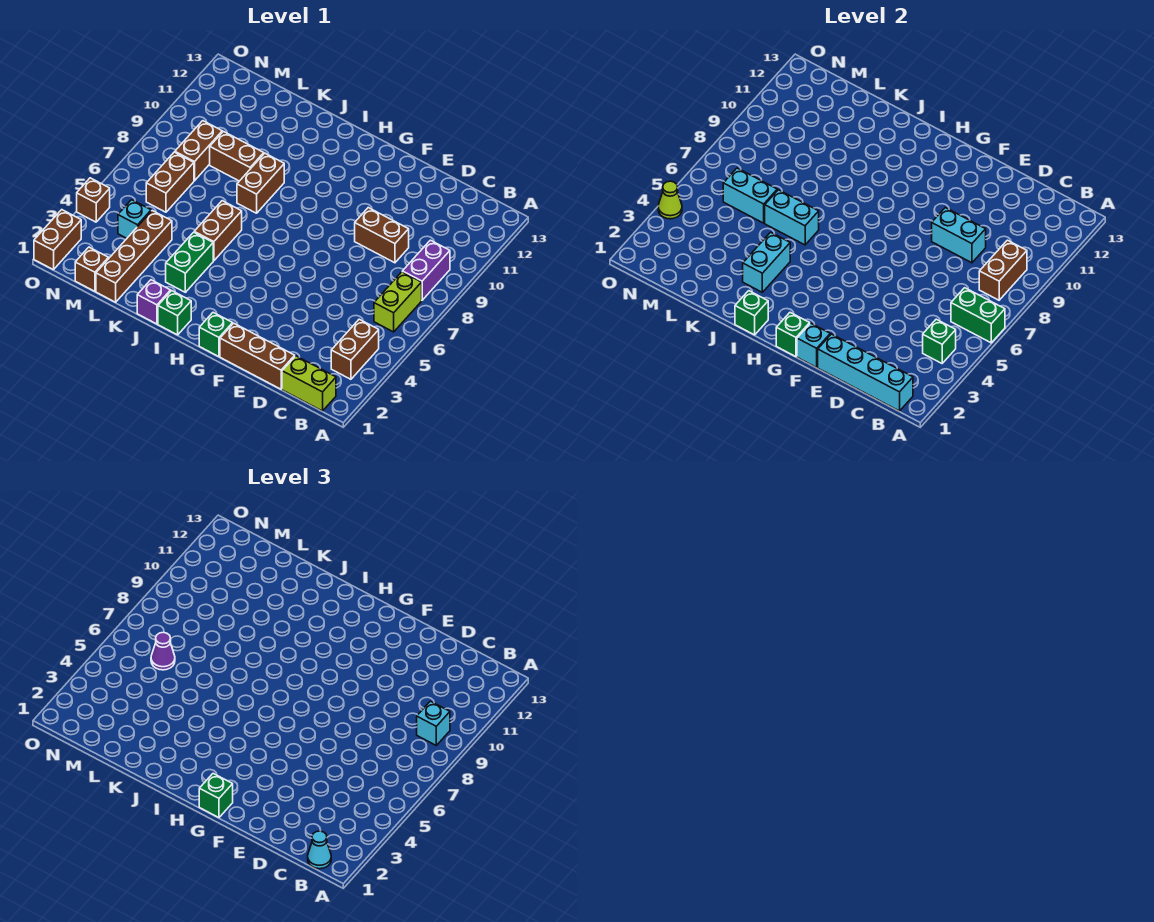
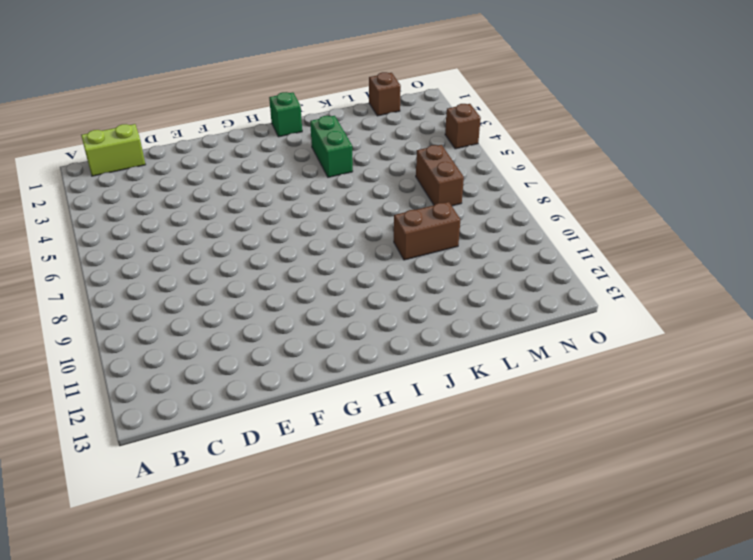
none -> brown 1x2 brick [331,319,379,379]
none -> lime 1x2 brick [374,272,422,332]
none -> purple 1x2 brick [402,240,450,300]
none -> brown 1x3 brick [220,323,295,389]

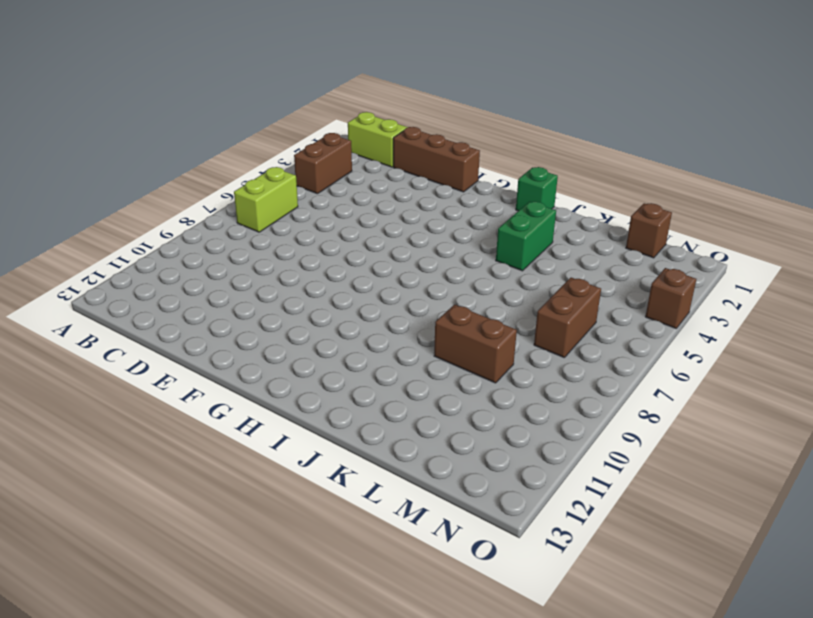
none -> purple 1x2 brick [402,240,450,300]
none -> brown 1x2 brick [355,208,409,263]
none -> green 1x1 brick [199,313,233,357]
none -> purple 1x1 brick [137,280,171,324]

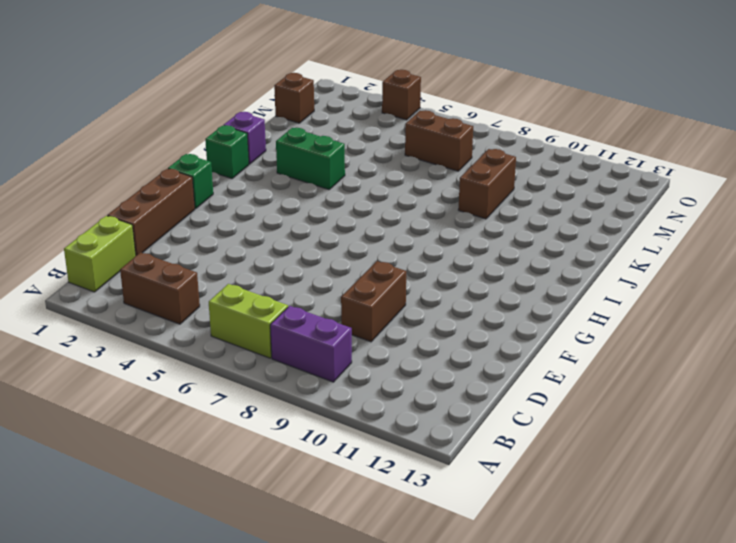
none -> brown 1x2 brick [194,201,242,261]
none -> brown 1x2 brick [237,153,284,213]
none -> brown 1x4 brick [96,211,172,302]
none -> cyan 1x1 brick [118,200,151,238]

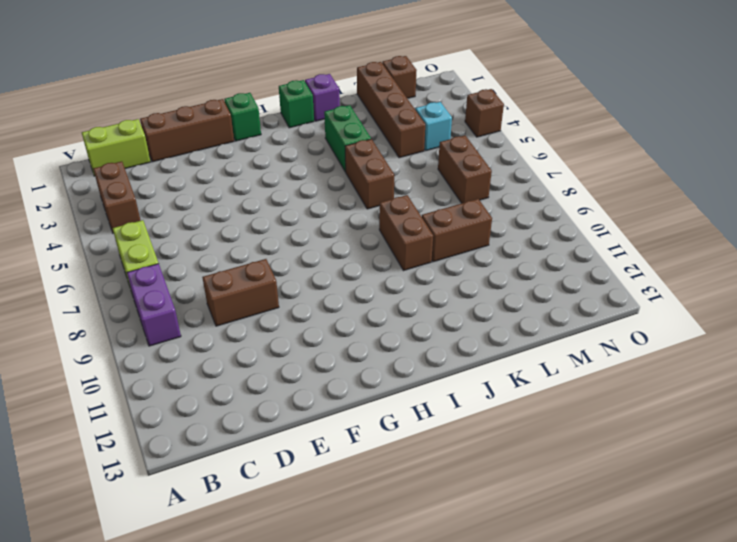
none -> brown 1x2 brick [175,121,222,181]
none -> brown 1x2 brick [34,210,81,270]
none -> green 1x2 brick [951,288,1005,343]
none -> cyan 1x4 brick [818,334,913,411]

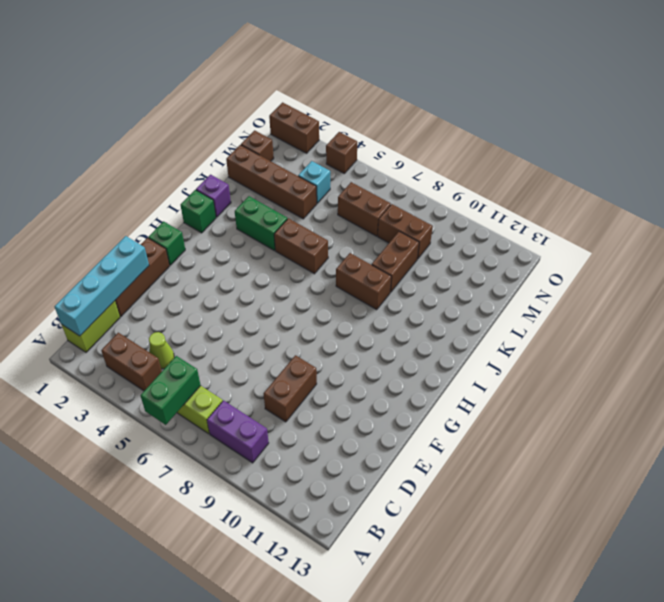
lime 1x1 cone [149,332,174,369] -> lime 1x1 cone moved to [658,181,682,219]
none -> green 1x1 brick [923,319,956,363]
none -> brown 1x2 brick [979,240,1027,300]
none -> cyan 1x2 brick [932,208,986,263]
none -> cyan 1x1 brick [797,323,830,367]

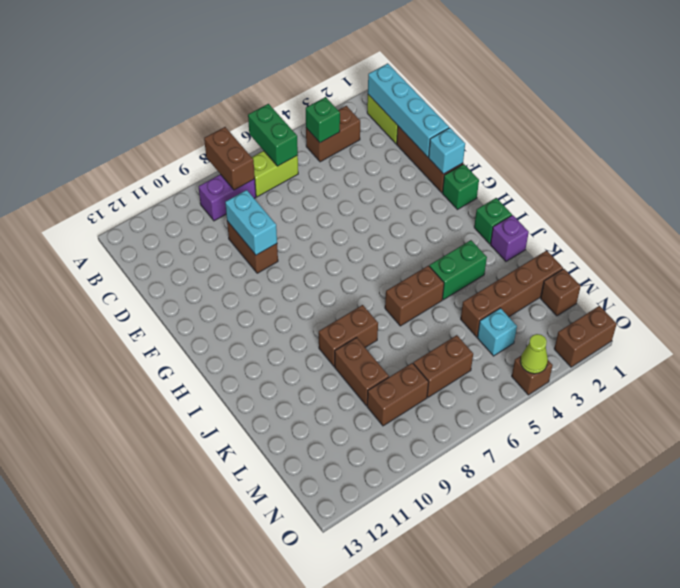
brown 1x2 brick [204,127,255,190] -> brown 1x2 brick turned to [979,240,1027,300]
none -> green 1x1 brick [776,313,810,357]
none -> green 1x1 brick [735,291,768,335]
none -> cyan 1x2 brick [743,232,790,292]
none -> cyan 1x2 brick [765,190,819,245]

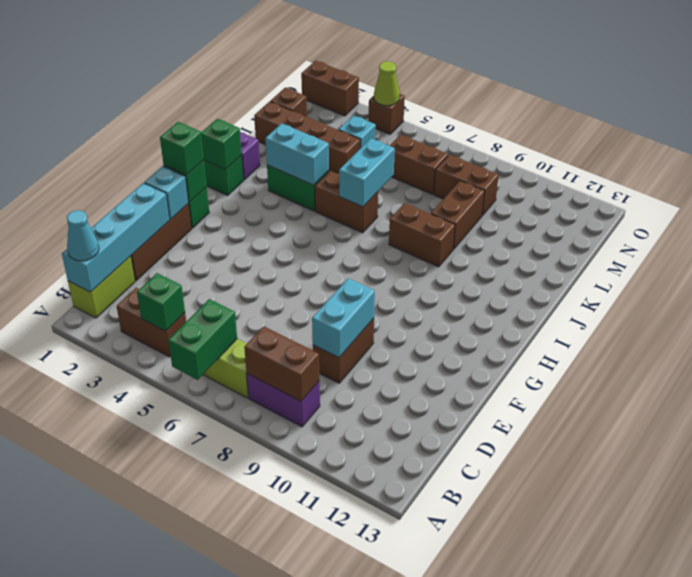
none -> cyan 1x2 brick [723,168,777,223]
none -> cyan 1x1 brick [417,701,450,745]
none -> purple 1x1 cone [151,632,175,670]

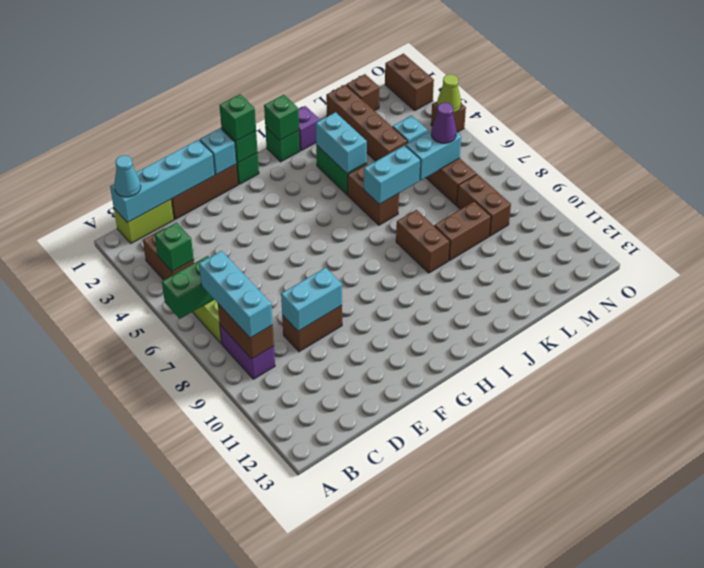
cyan 1x3 brick [199,251,273,338] -> cyan 1x1 brick [417,701,450,745]

